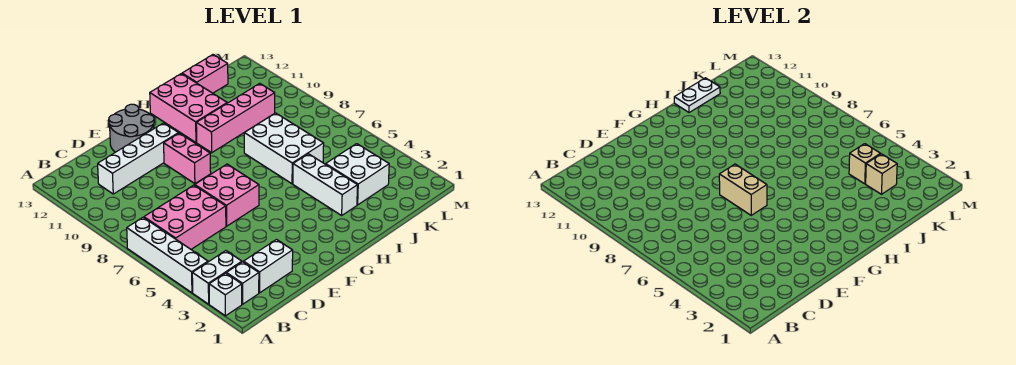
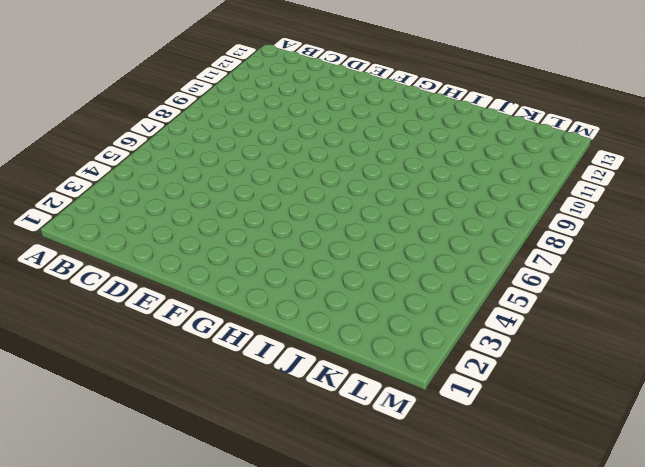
none -> white 1x1 brick [209,273,242,316]
none -> white 1x2 brick [192,251,242,304]
none -> white 1x4 brick [127,217,208,293]

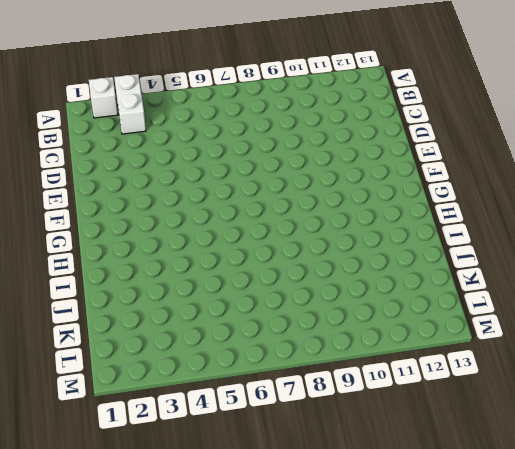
none -> white 1x4 brick [127,217,208,293]
none -> white 1x1 brick [226,262,259,304]
none -> pink 2x3 brick [144,185,226,249]

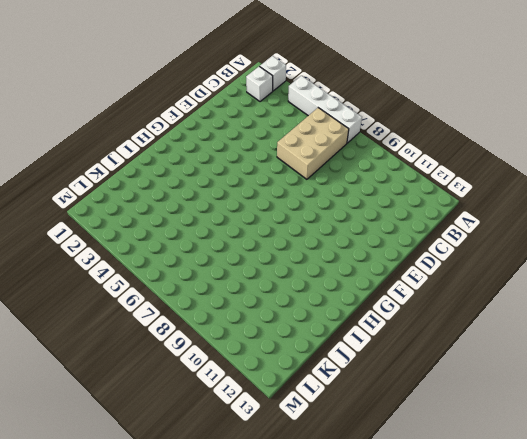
tan 2x3 brick [277,108,349,179] -> pink 2x3 brick [144,185,226,249]
none -> white 1x2 brick [192,251,242,304]
none -> white 1x2 brick [244,240,293,293]
none -> white 1x4 brick [98,123,179,194]

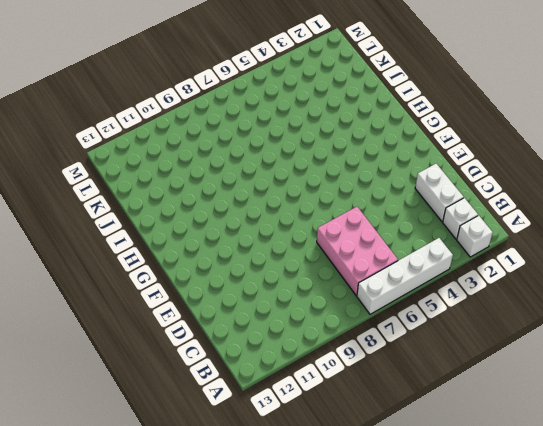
none -> white 1x2 brick [192,251,242,304]
none -> white 1x4 brick [98,123,179,194]
none -> pink 2x2 brick [195,164,259,226]

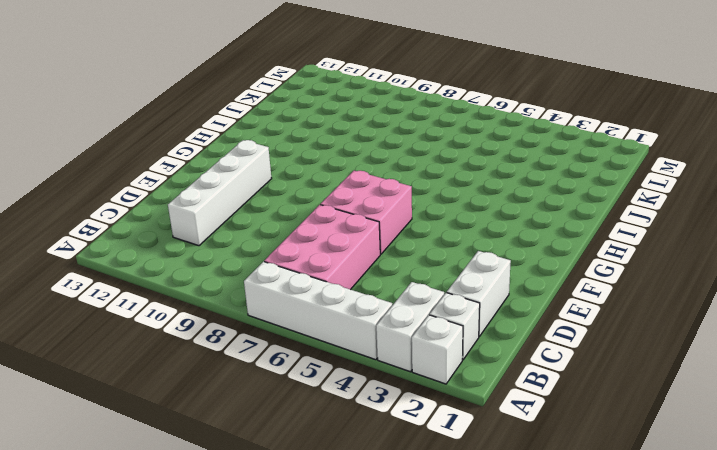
none -> grey 2x2 round brick [109,104,154,152]
none -> pink 1x2 brick [164,133,211,184]
none -> pink 1x4 brick [196,83,275,153]

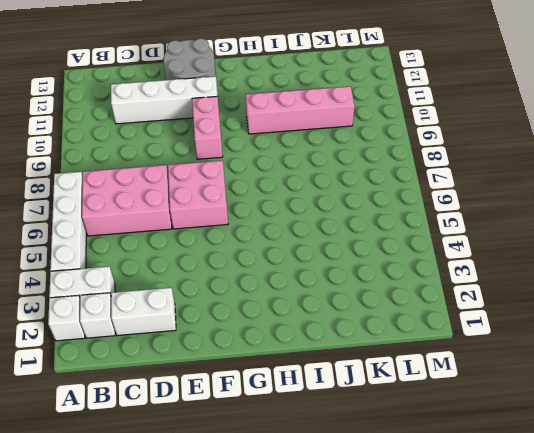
none -> pink 2x3 brick [150,74,227,142]
none -> white 1x3 brick [293,154,357,215]
none -> white 2x3 brick [244,113,324,184]

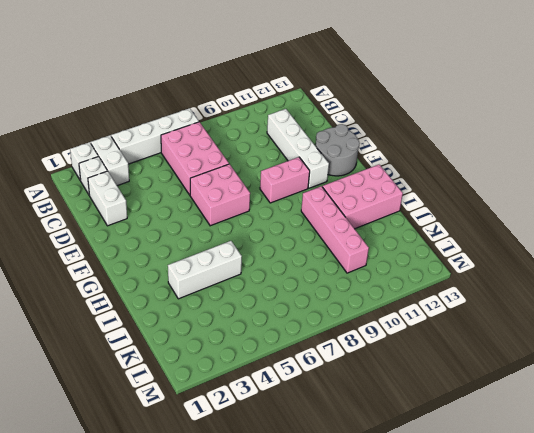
none -> white 2x3 brick [244,113,324,184]
none -> white 2x2 brick [326,144,389,205]
none -> pink 1x2 brick [182,55,228,93]

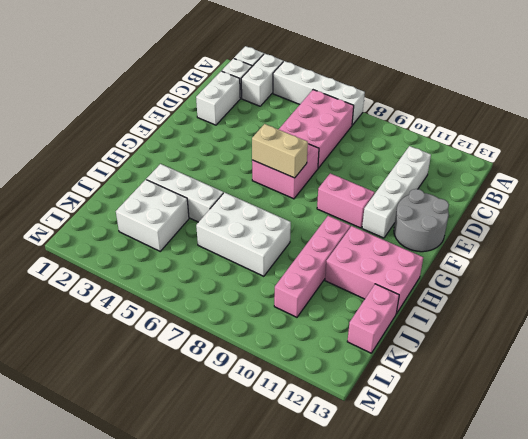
none -> white 1x2 plate [674,78,720,113]
none -> tan 1x1 brick [866,154,897,194]
none -> tan 1x1 brick [849,144,880,184]

